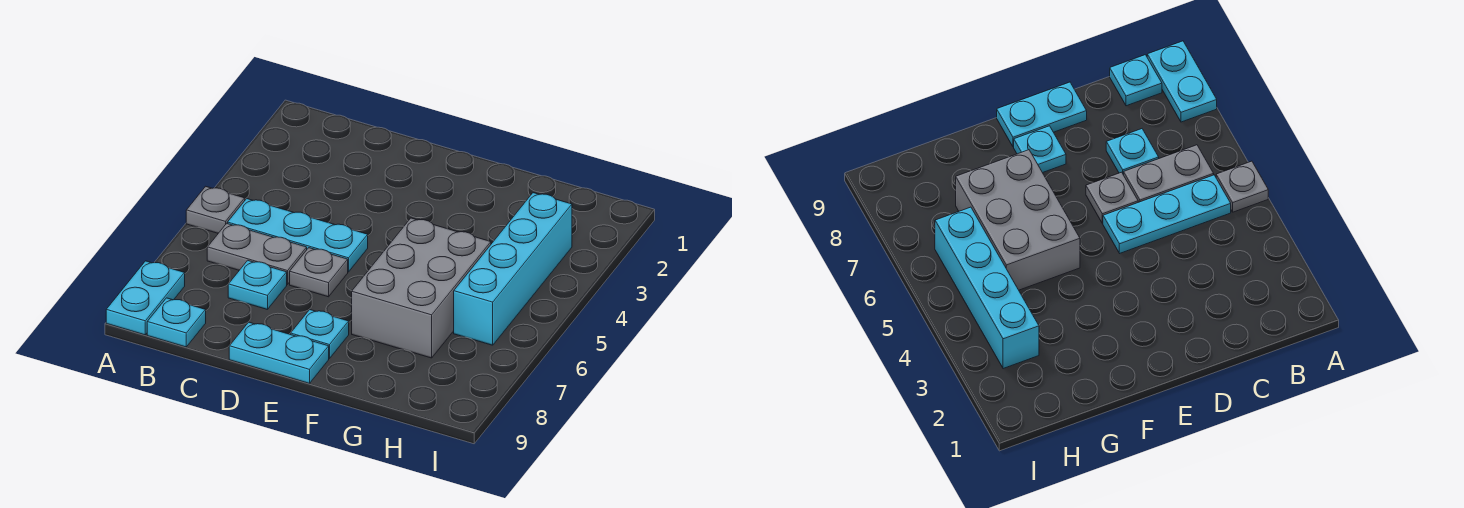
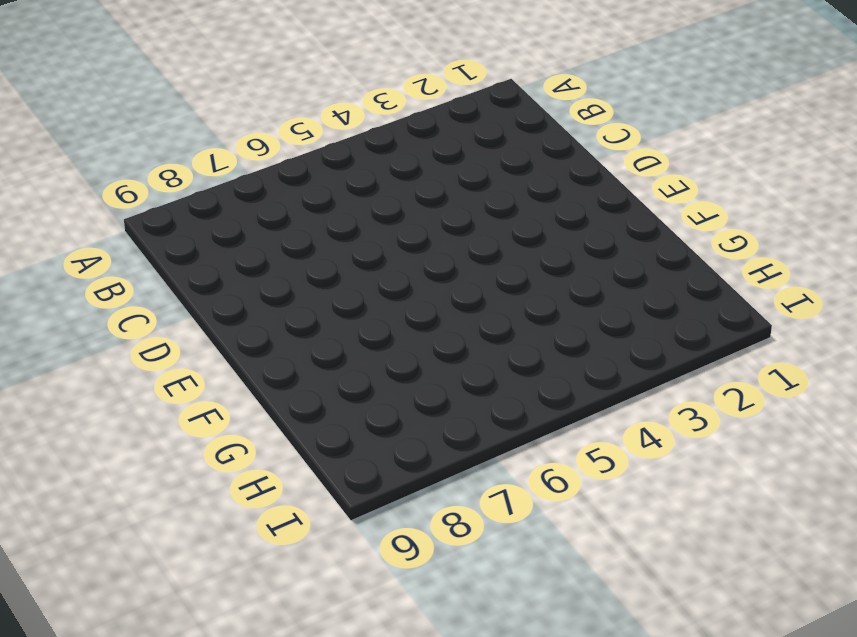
none -> grey 1x1 plate [186,186,245,233]
none -> cyan 1x2 plate [106,261,185,335]

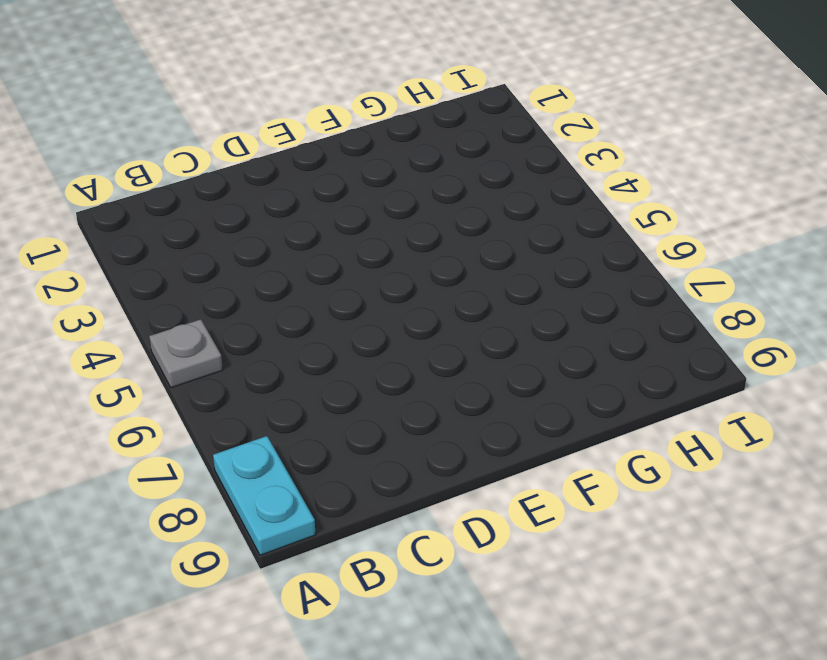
none -> cyan 1x3 plate [228,199,368,272]
none -> grey 1x2 plate [207,223,307,285]

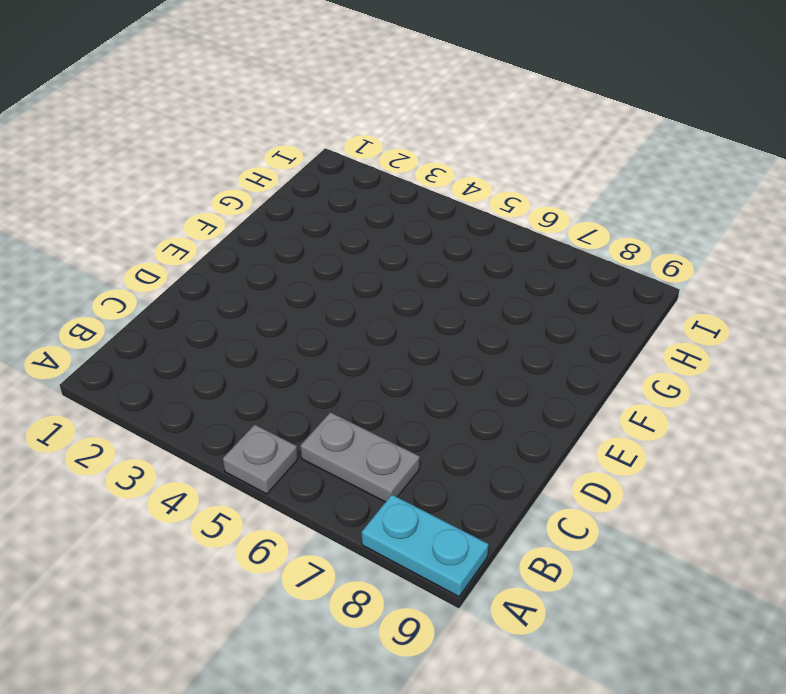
grey 1x2 plate [301,412,420,502] -> grey 1x2 plate turned to [207,223,307,285]
none -> cyan 1x3 plate [228,199,368,272]
none -> cyan 1x1 plate [147,298,206,347]

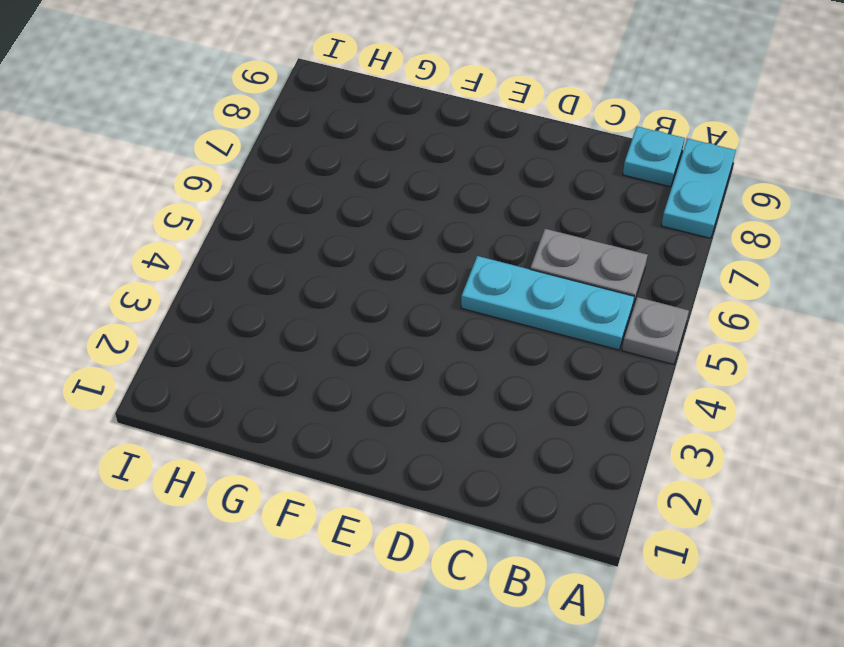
none -> cyan 1x1 plate [228,260,287,310]
none -> grey 1x1 plate [290,248,348,297]

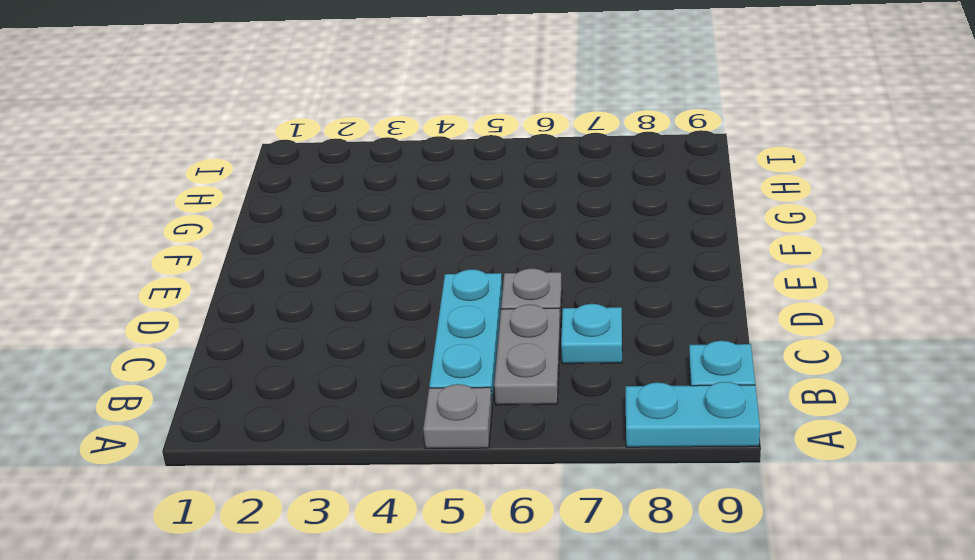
none -> cyan 1x2 plate [229,322,329,383]
none -> cyan 1x1 plate [291,310,349,359]

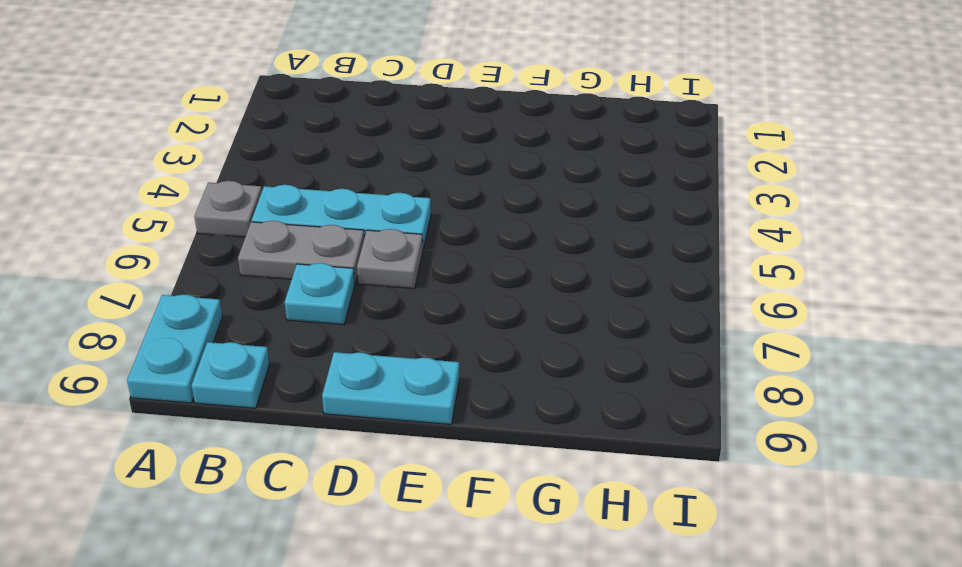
none -> cyan 1x1 plate [291,310,349,359]
none -> grey 2x3 brick [352,218,491,358]

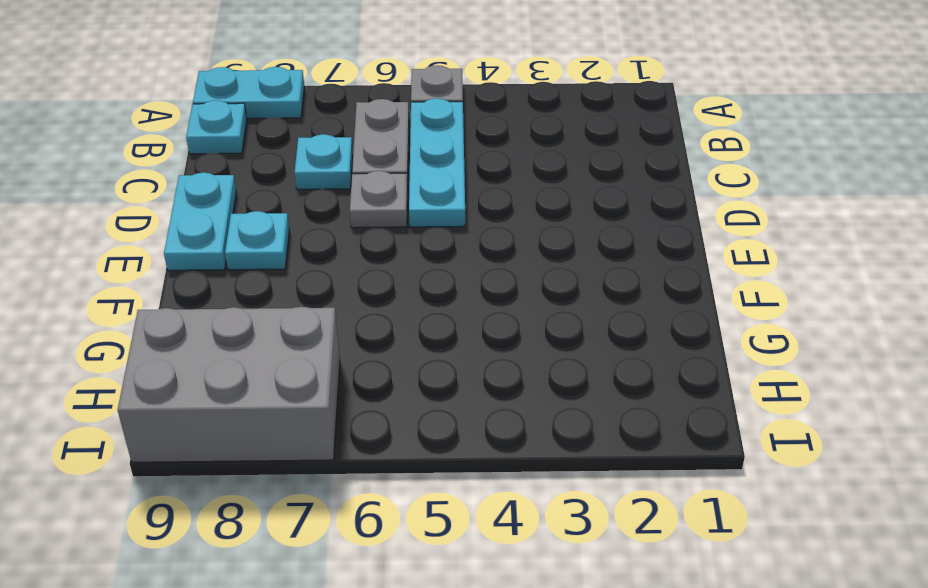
grey 2x3 brick [118,307,340,462] -> grey 2x3 brick moved to [352,218,491,358]
none -> cyan 1x4 brick [454,193,572,345]

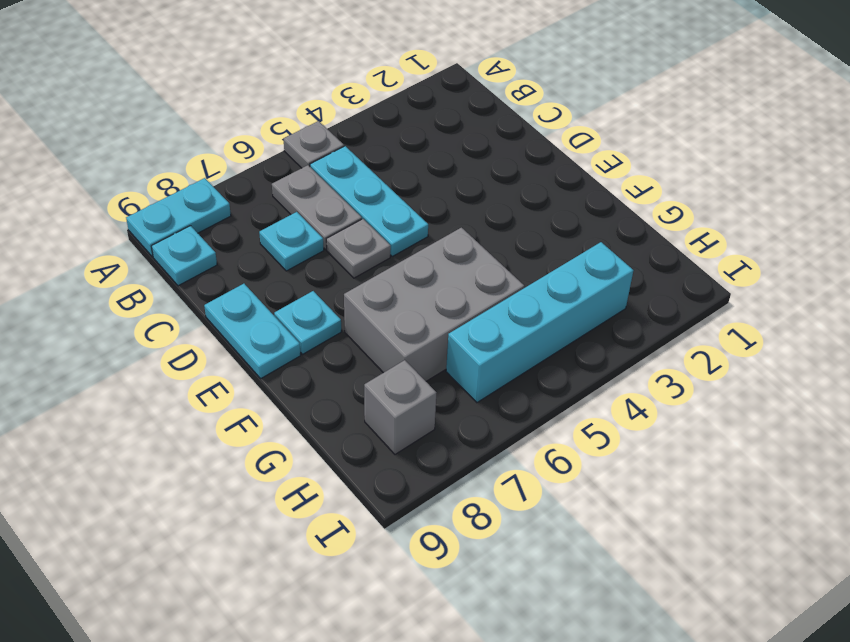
grey 1x1 brick [364,360,436,454] -> none

